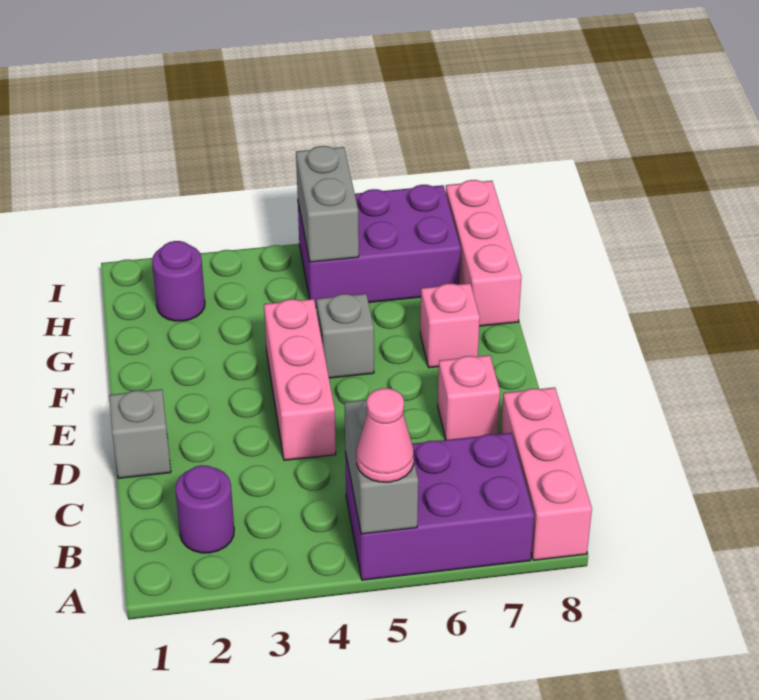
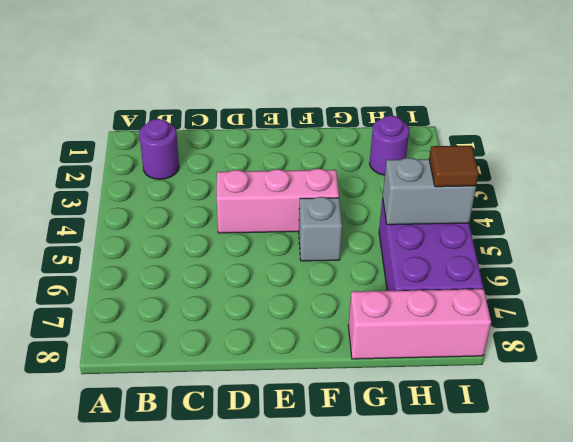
brown 1x1 tile [429,146,479,187] -> none
none -> purple 2x3 brick [345,433,534,580]
none -> pink 1x3 brick [501,387,592,560]
none -> grey 1x1 brick [109,389,171,478]

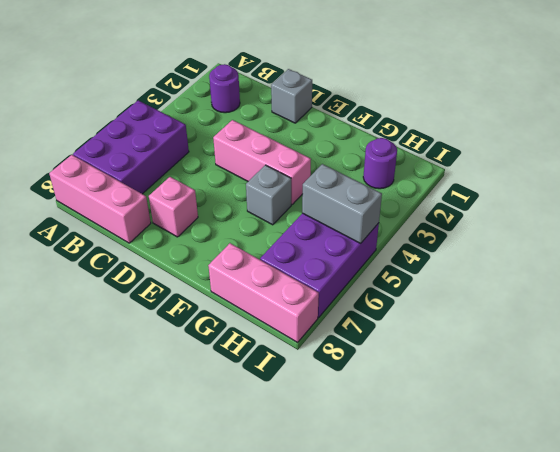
none -> pink 1x1 brick [420,283,480,368]
none -> grey 1x2 brick [345,400,418,534]
none -> pink 1x1 cone [357,388,414,482]

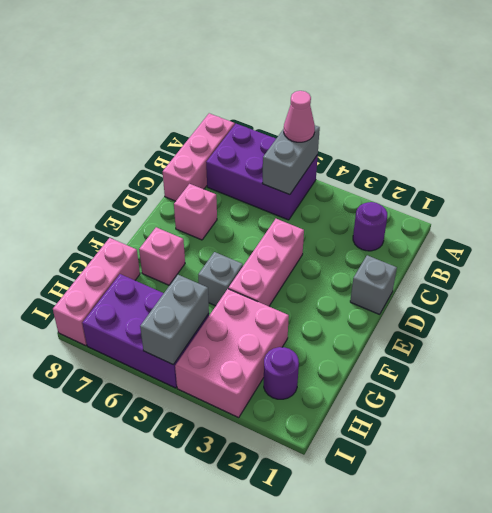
pink 2x3 brick [175,289,289,418] -> none

